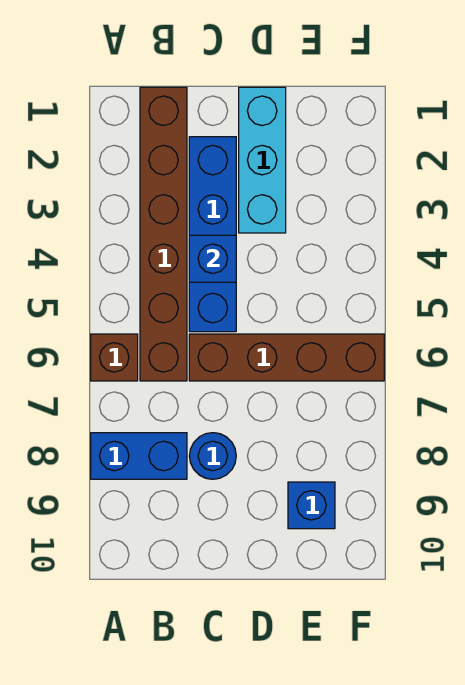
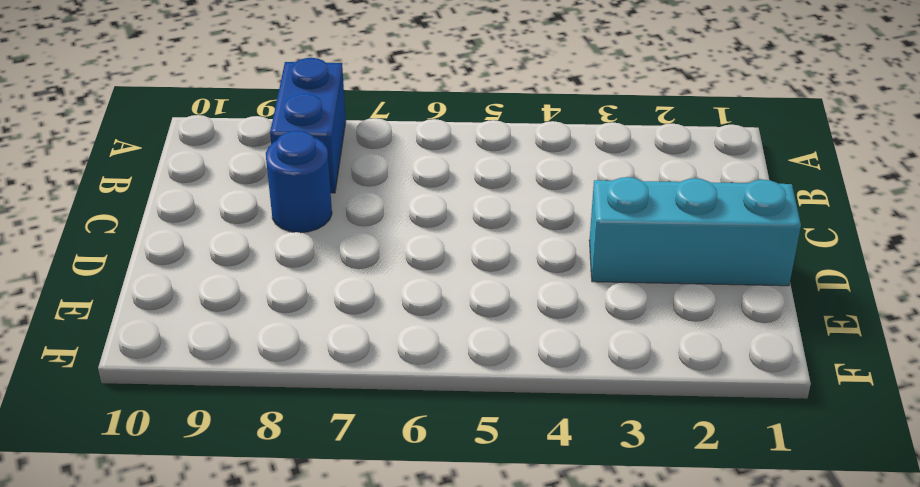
none -> brown 1x1 brick [91,334,138,381]
none -> brown 1x6 brick [140,87,187,381]

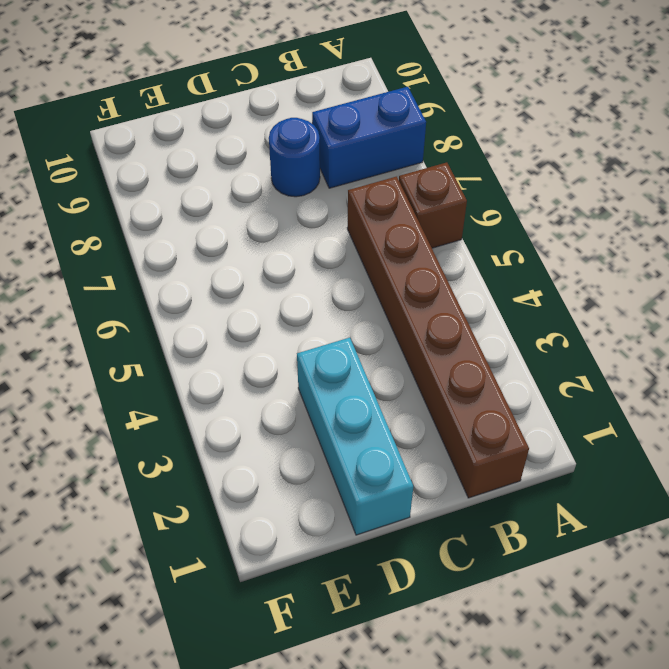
none -> blue 1x4 brick [189,137,236,332]
none -> brown 1x4 brick [189,334,384,381]

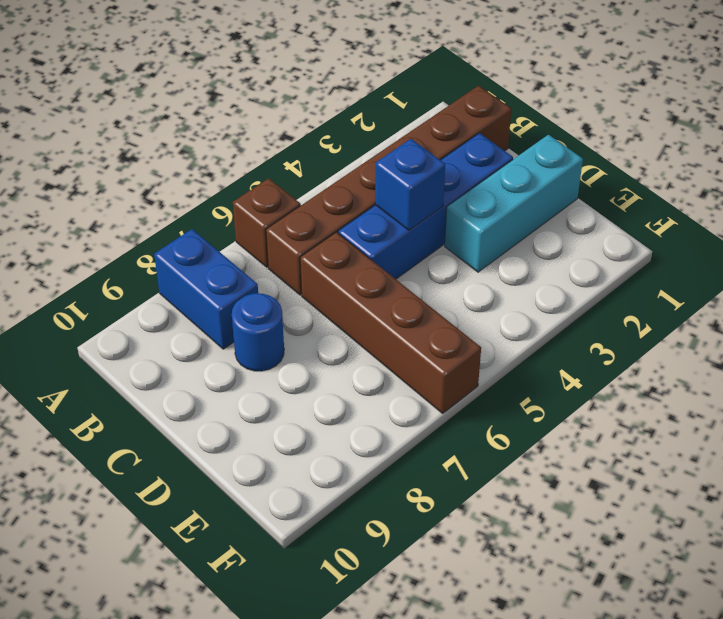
none -> blue 1x1 brick [288,482,335,529]

